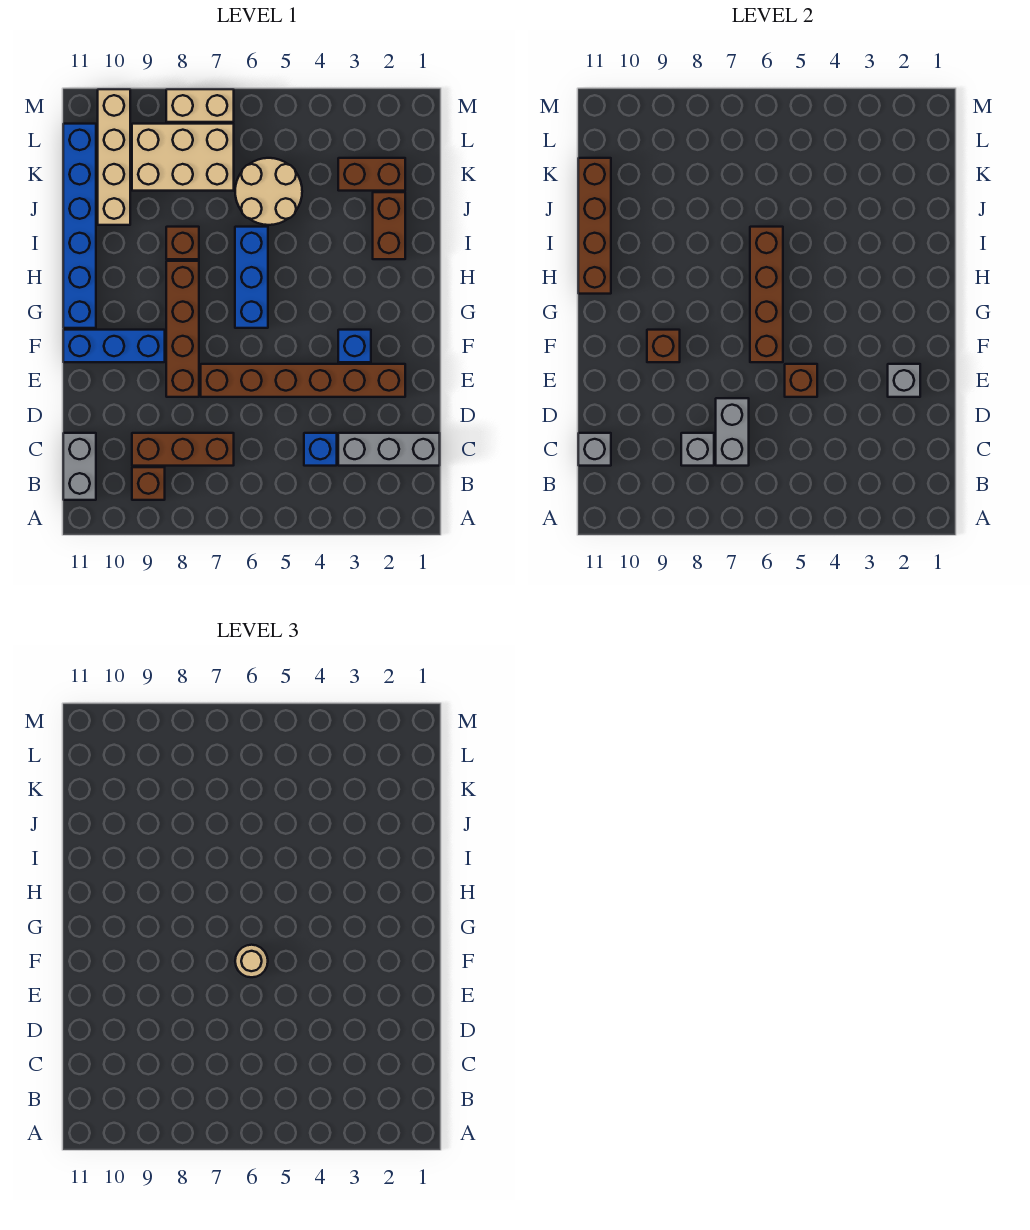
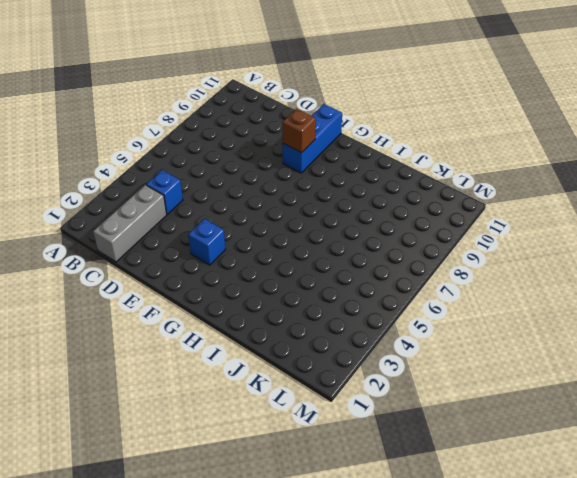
none -> brown 1x1 brick [132,467,165,500]
none -> grey 1x2 brick [63,433,96,500]
none -> brown 1x3 brick [132,433,234,466]

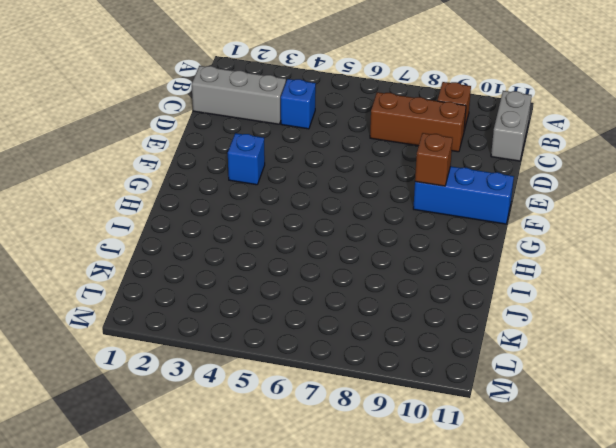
none -> brown 1x6 brick [201,364,405,397]
none -> brown 1x4 brick [166,261,199,397]
none -> blue 1x3 brick [235,227,268,328]

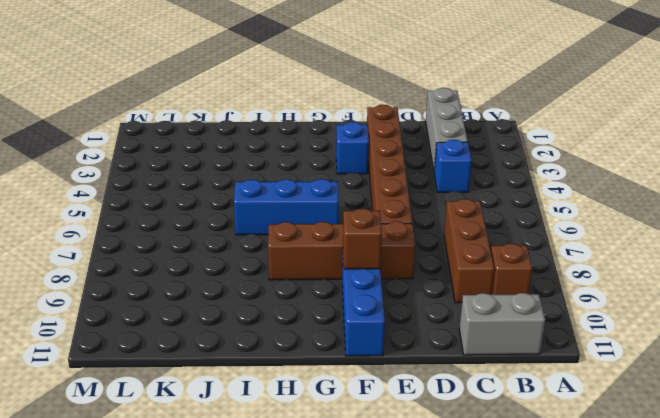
none -> blue 1x6 brick [63,124,96,328]
none -> brown 1x2 brick [373,192,405,259]
none -> brown 1x1 brick [166,227,199,259]

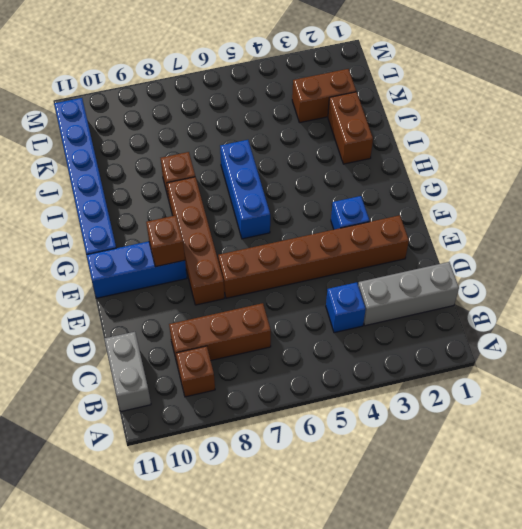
none -> tan 2x2 round brick [235,158,302,225]
none -> tan 1x4 brick [98,89,130,225]
none -> tan 2x3 brick [132,124,234,191]

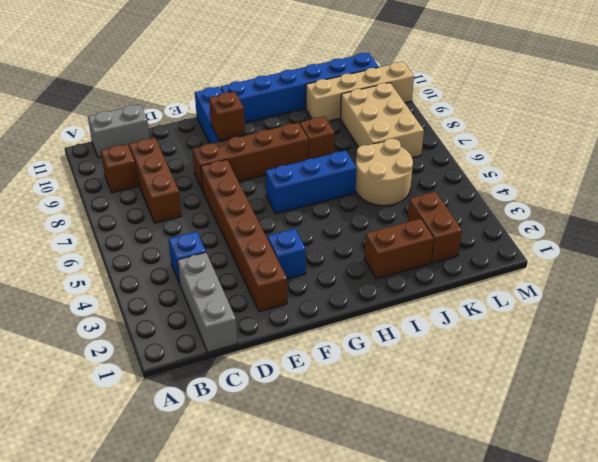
none -> tan 1x2 brick [166,89,234,122]
none -> grey 1x2 brick [716,398,749,466]
none -> grey 1x1 brick [681,433,714,466]

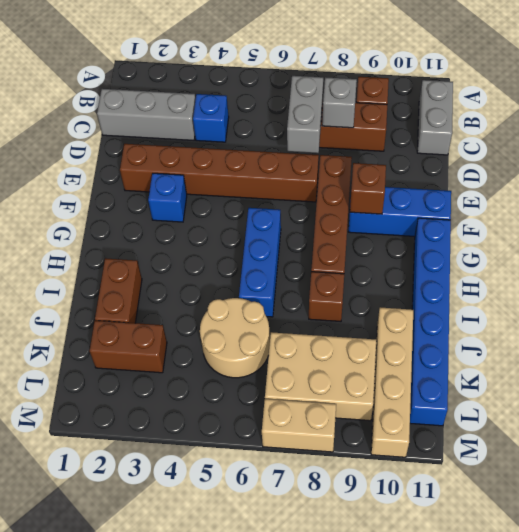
none -> grey 1x1 brick [578,433,611,466]
none -> grey 1x1 brick [888,364,920,397]
none -> brown 1x1 brick [785,364,817,397]

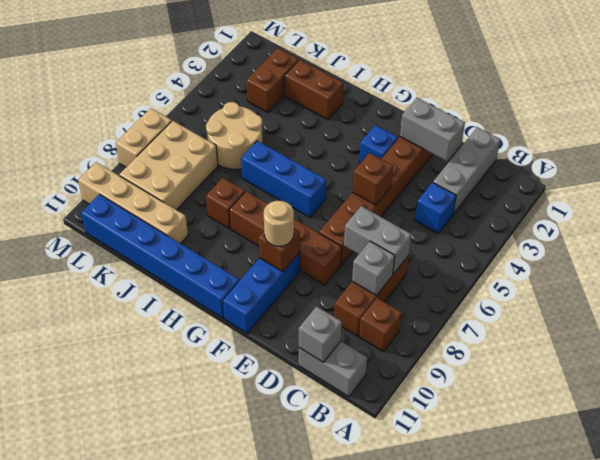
grey 1x2 brick [400,98,465,161] -> grey 1x1 brick [888,364,920,397]
tan 1x1 round brick [264,200,294,246] -> tan 1x1 round brick moved to [235,945,268,977]
none -> brown 1x4 brick [750,227,783,362]
none -> brown 1x4 brick [578,158,611,294]

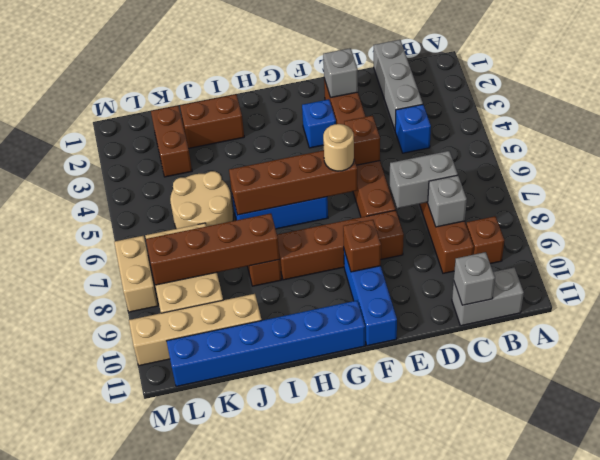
brown 1x4 brick [146,213,280,285] -> brown 1x4 brick moved to [578,158,611,294]

